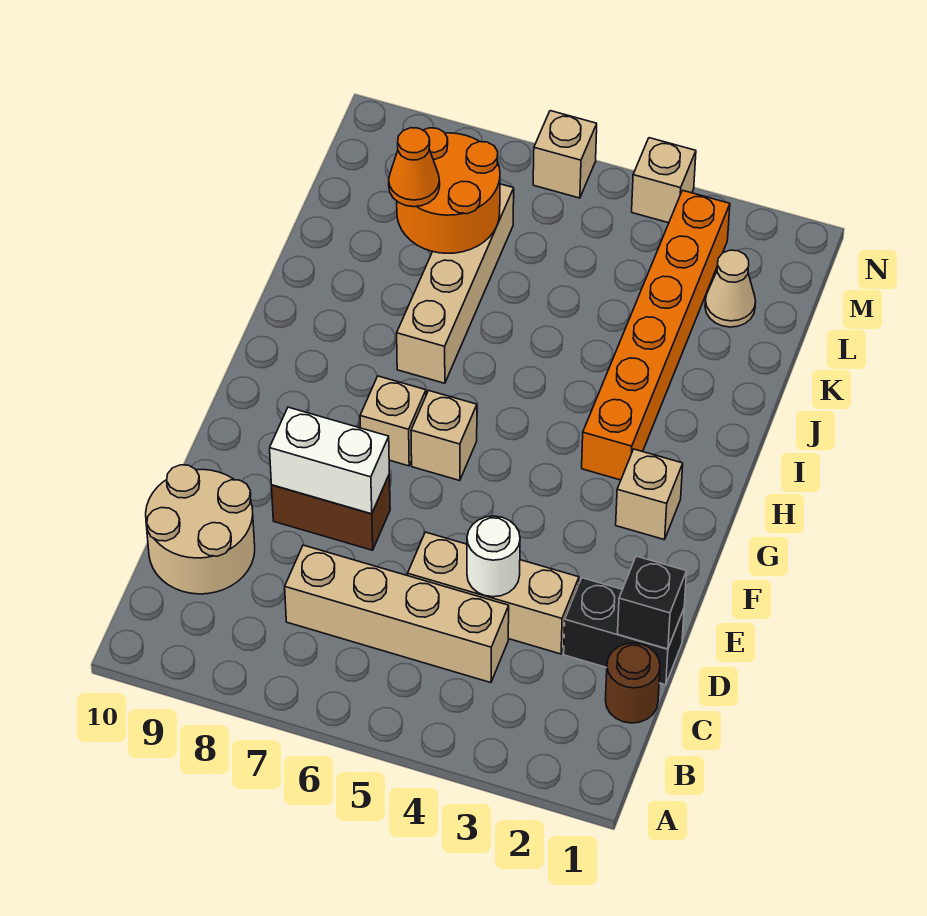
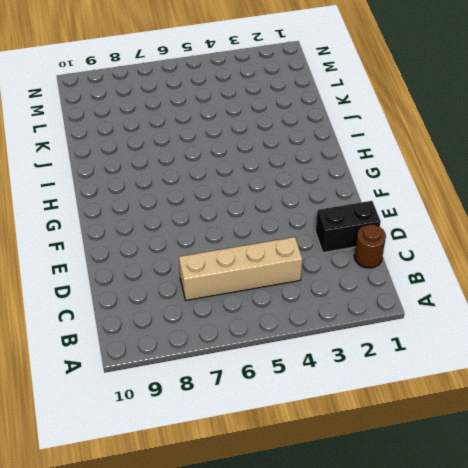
none -> tan 2x2 round brick [146,465,255,594]
none -> tan 1x3 brick [408,532,579,654]
none -> brown 1x2 brick [271,475,390,550]

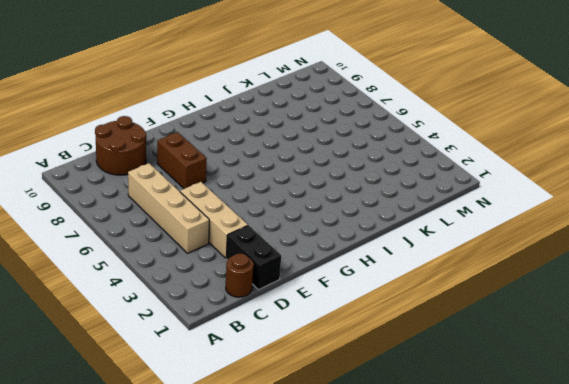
brown 2x2 round brick [95,116,146,175] -> tan 2x2 round brick [146,465,255,594]
none -> tan 1x1 brick [616,449,683,540]
none -> tan 1x1 brick [411,391,477,481]
none -> tan 1x1 brick [360,376,426,466]

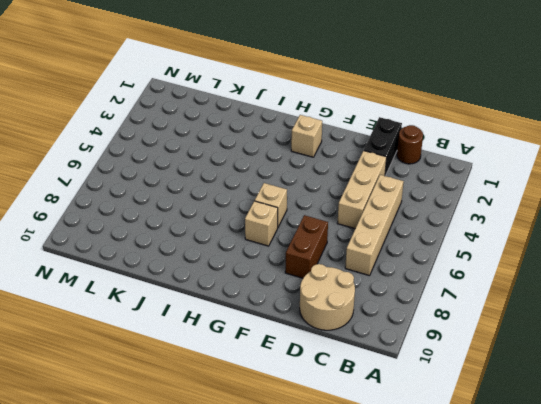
none -> orange 1x6 brick [582,190,730,480]
none -> tan 1x4 brick [397,184,514,383]
none -> tan 1x1 cone [705,250,756,327]

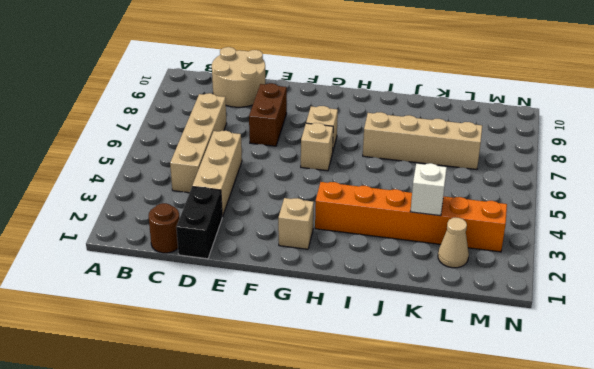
white 1x1 brick [410,163,447,216] -> none
none -> tan 1x1 brick [632,138,696,223]
none -> tan 1x1 brick [533,111,597,198]
none -> black 1x1 brick [618,556,687,649]

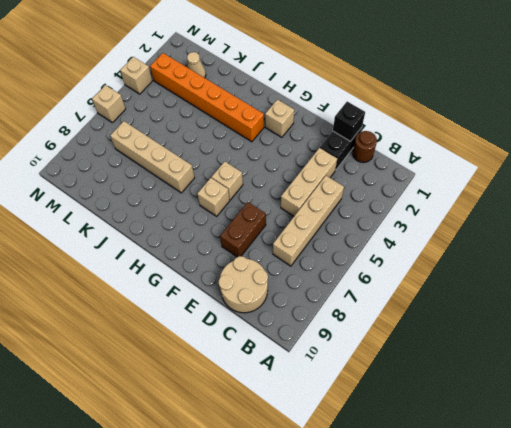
none -> white 1x1 round brick [467,516,520,597]
none -> white 1x2 brick [270,407,389,514]
none -> orange 2x2 round brick [397,128,500,253]

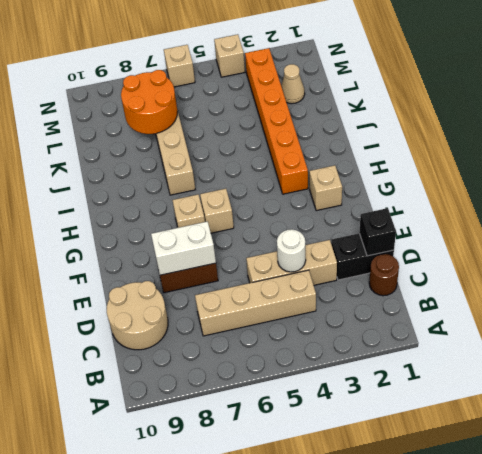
none -> orange 1x1 cone [389,128,440,207]

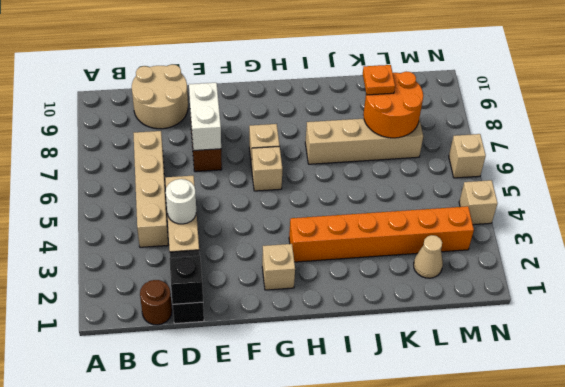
orange 1x1 plate [363,65,395,95] -> orange 1x1 cone [389,128,440,207]

